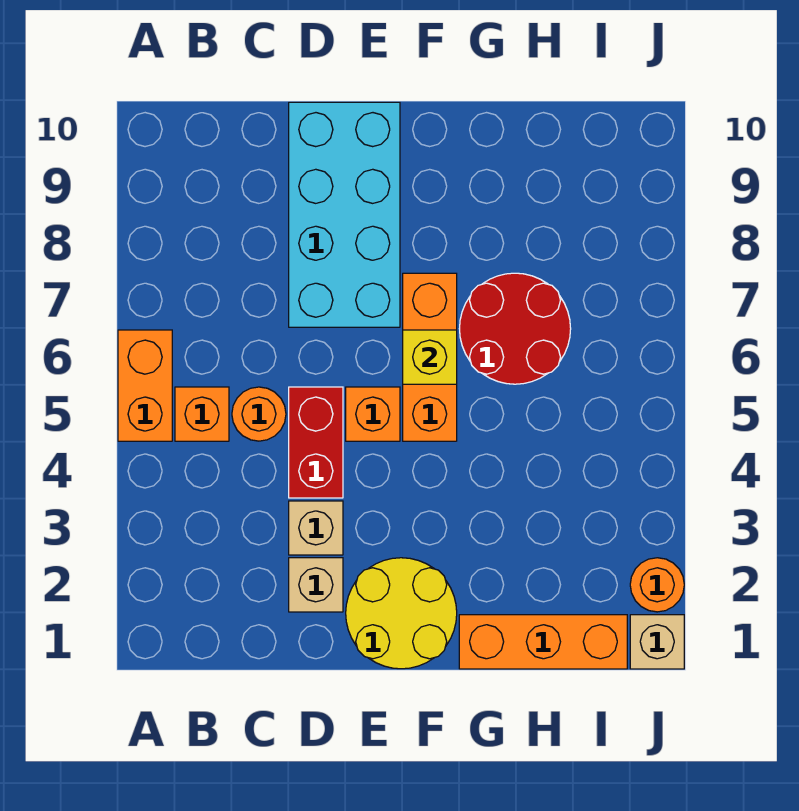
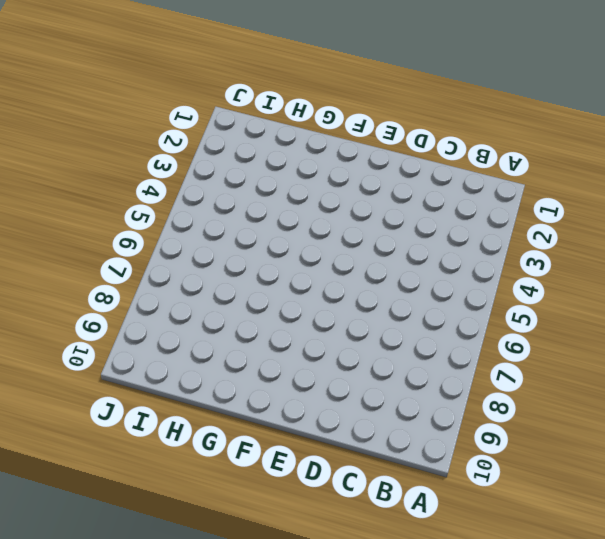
none -> orange 1x2 brick [118,330,172,441]
none -> orange 1x1 brick [175,387,229,441]
none -> orange 1x1 round brick [232,387,286,441]

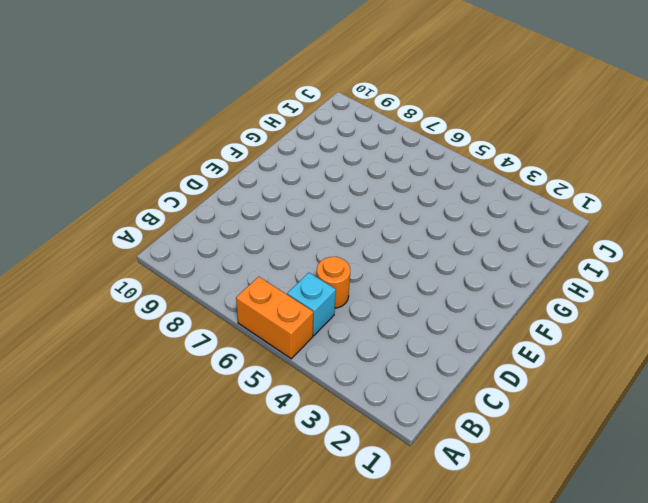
cyan 1x1 brick [287,273,336,336] -> orange 1x1 brick [175,387,229,441]
none -> tan 1x1 brick [289,558,343,612]
none -> tan 1x1 brick [289,501,343,555]
none -> red 1x2 brick [289,387,343,498]

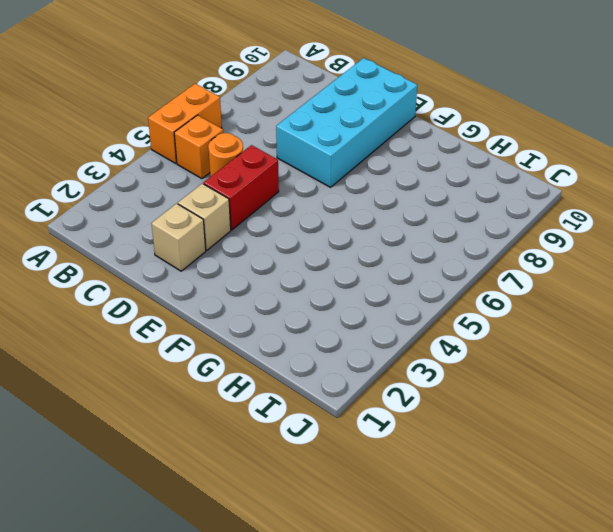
none -> yellow 2x2 round brick [346,558,457,669]
none -> orange 1x1 brick [346,387,400,441]
none -> orange 1x3 brick [403,273,457,441]

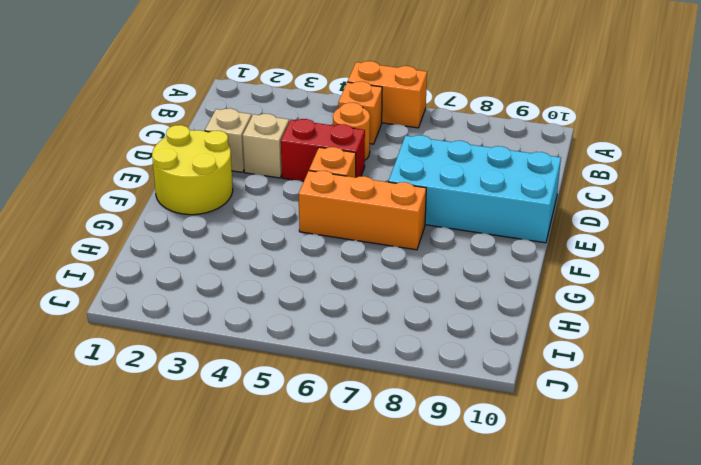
none -> orange 1x3 brick [459,615,627,669]
none -> red 2x2 round brick [459,273,571,384]
none -> tan 1x1 brick [630,615,684,669]

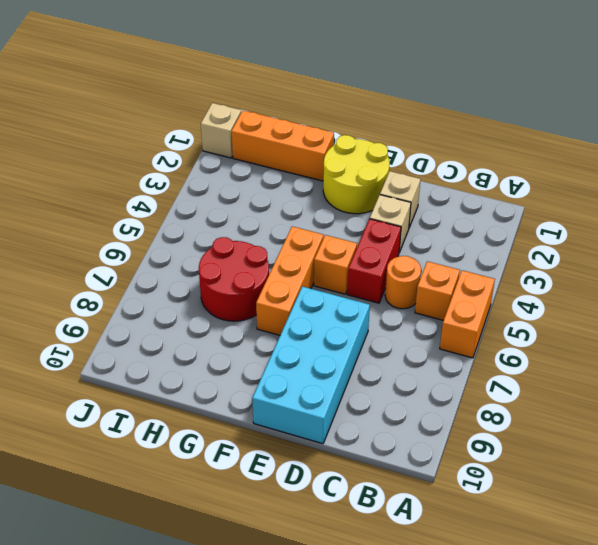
none -> orange 1x1 round brick [630,558,684,612]
none -> yellow 1x1 brick [403,330,457,384]

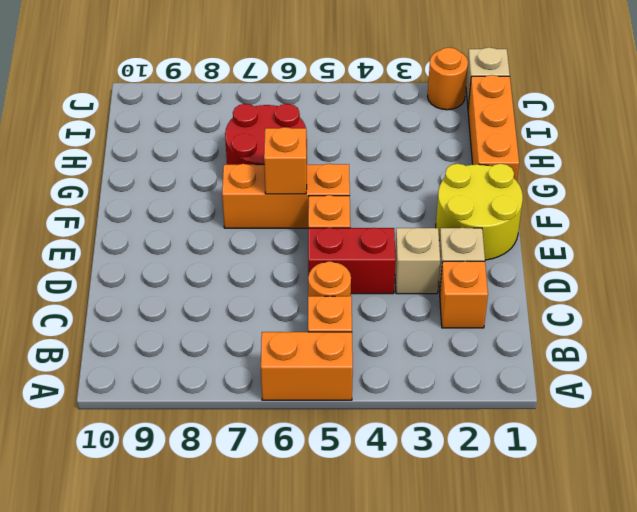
orange 1x1 brick [440,261,488,328] -> none
orange 1x1 brick [264,127,307,194] -> yellow 1x1 brick [403,330,457,384]
none -> cyan 2x4 brick [289,102,400,327]

